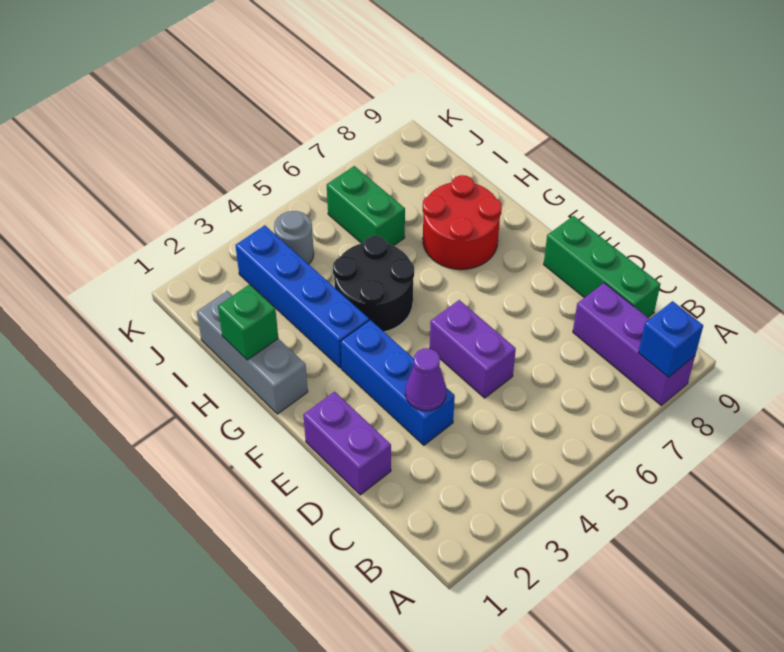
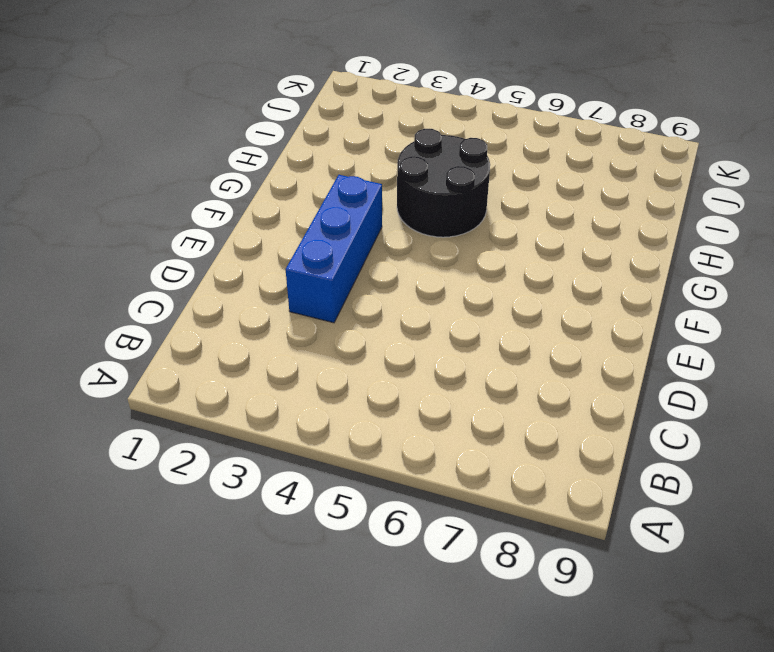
none -> purple 1x3 brick [573,283,695,405]
none -> green 1x3 brick [544,216,660,317]
none -> purple 1x2 brick [303,392,391,495]

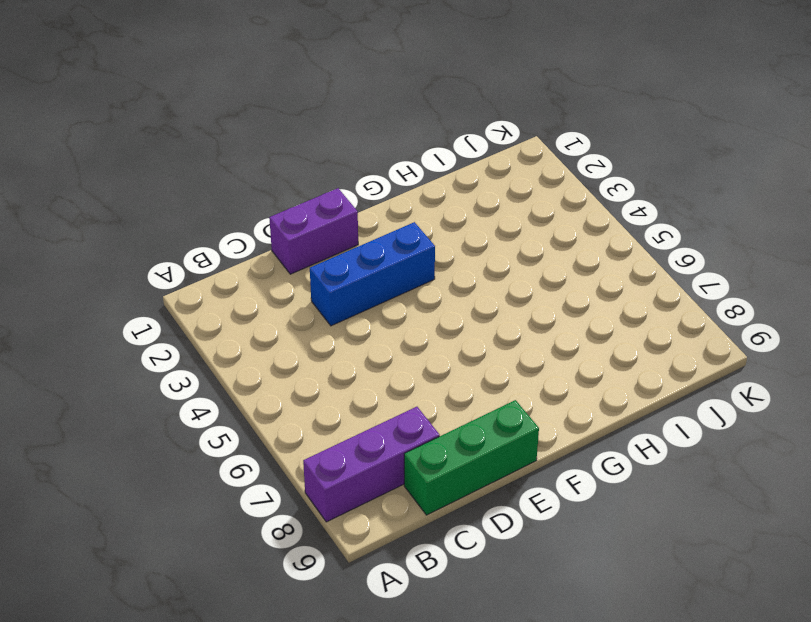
none -> purple 1x2 brick [430,300,516,398]
none -> grey 1x3 brick [197,291,308,414]
none -> blue 1x4 brick [235,225,369,368]

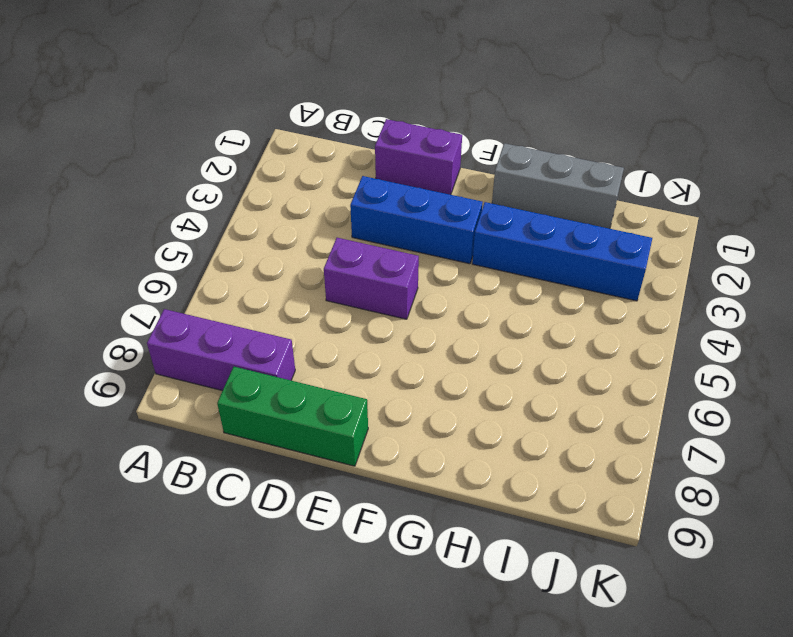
none -> black 2x2 round brick [333,236,414,332]
none -> red 2x2 round brick [423,175,502,270]
none -> green 1x2 brick [327,166,405,246]

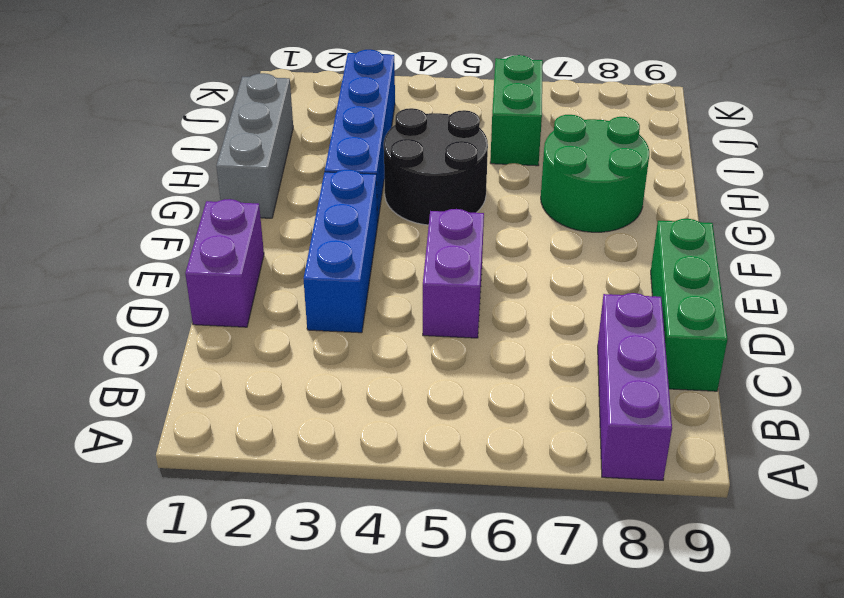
green 2x2 round brick [541,115,649,232] -> red 2x2 round brick [423,175,502,270]
none -> grey 1x1 round brick [274,211,314,264]
none -> blue 1x1 brick [638,301,703,377]
none -> purple 1x1 cone [405,348,446,411]

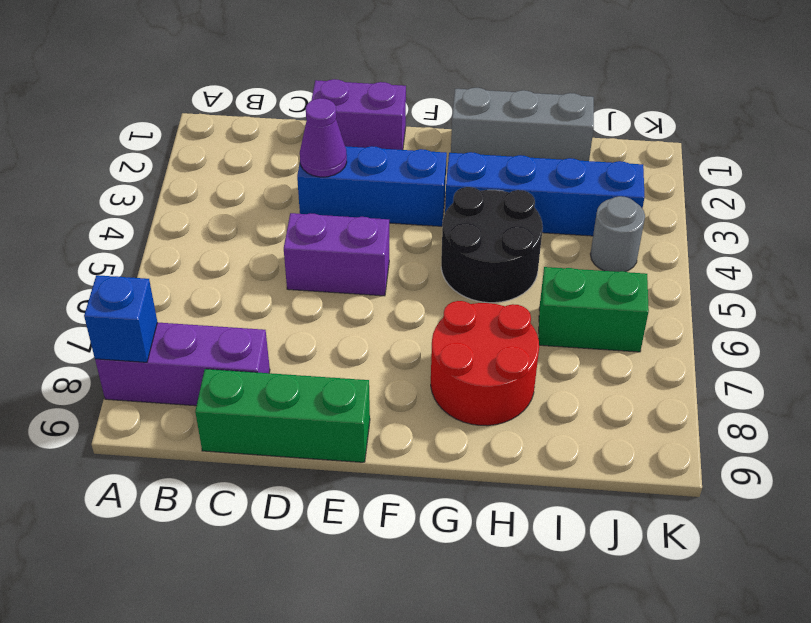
none -> green 1x1 brick [218,284,278,360]

